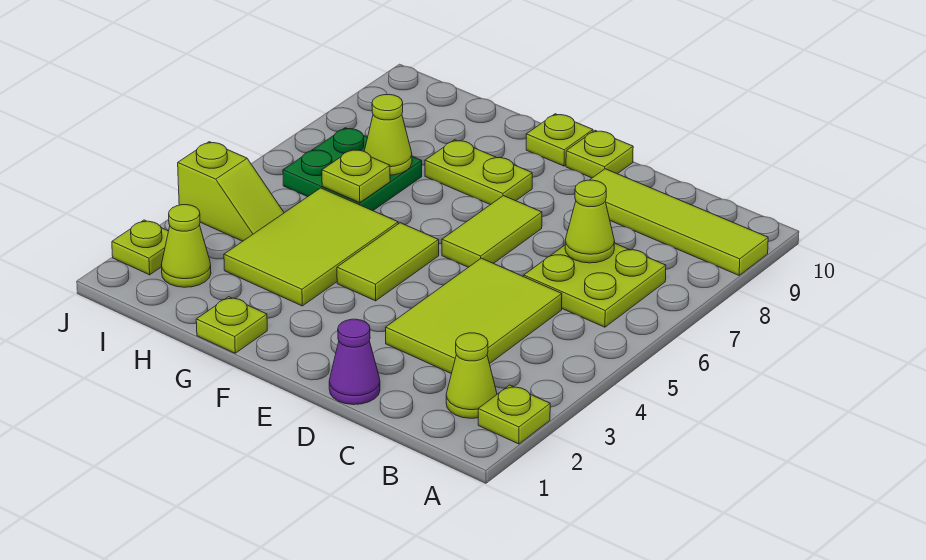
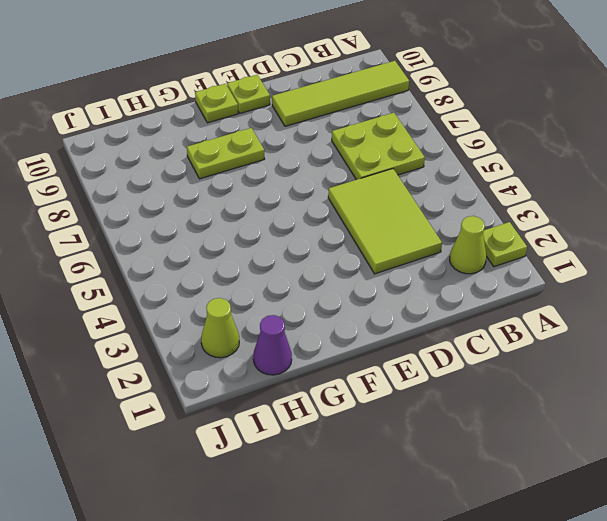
purple 1x1 cone [253,315,292,375] -> purple 1x1 cone moved to [329,319,380,405]
none -> lime 1x2 tile [442,196,542,267]
none -> lime 1x2 tile [337,223,439,301]
none -> lime 1x1 plate [196,297,267,353]

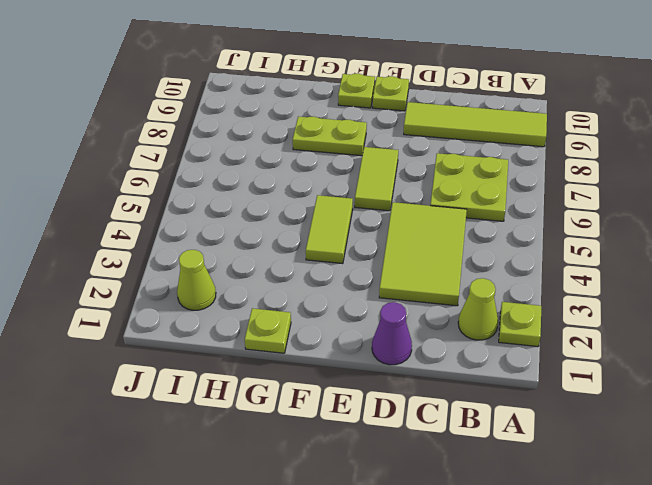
none -> lime 2x3 tile [224,188,398,306]
none -> green 2x2 plate [283,128,422,211]
none -> lime 1x2 slope [178,142,284,241]

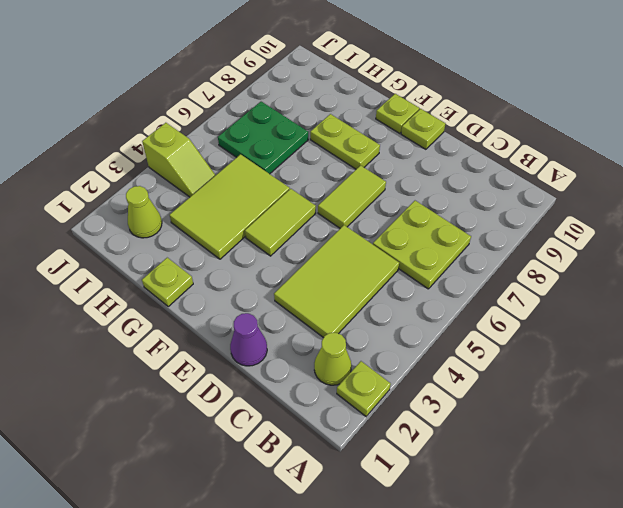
none -> lime 1x4 tile [590,169,768,275]
none -> lime 1x1 plate [112,220,168,275]
none -> lime 1x1 cone [565,180,615,263]

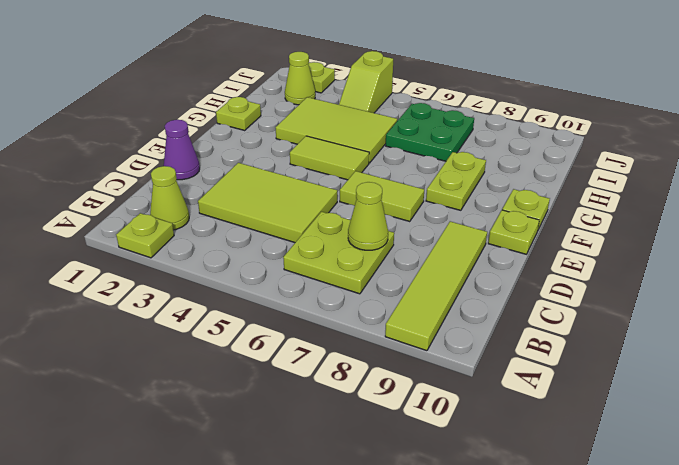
none -> lime 1x1 plate [322,149,390,203]
none -> lime 1x1 cone [364,94,412,175]

